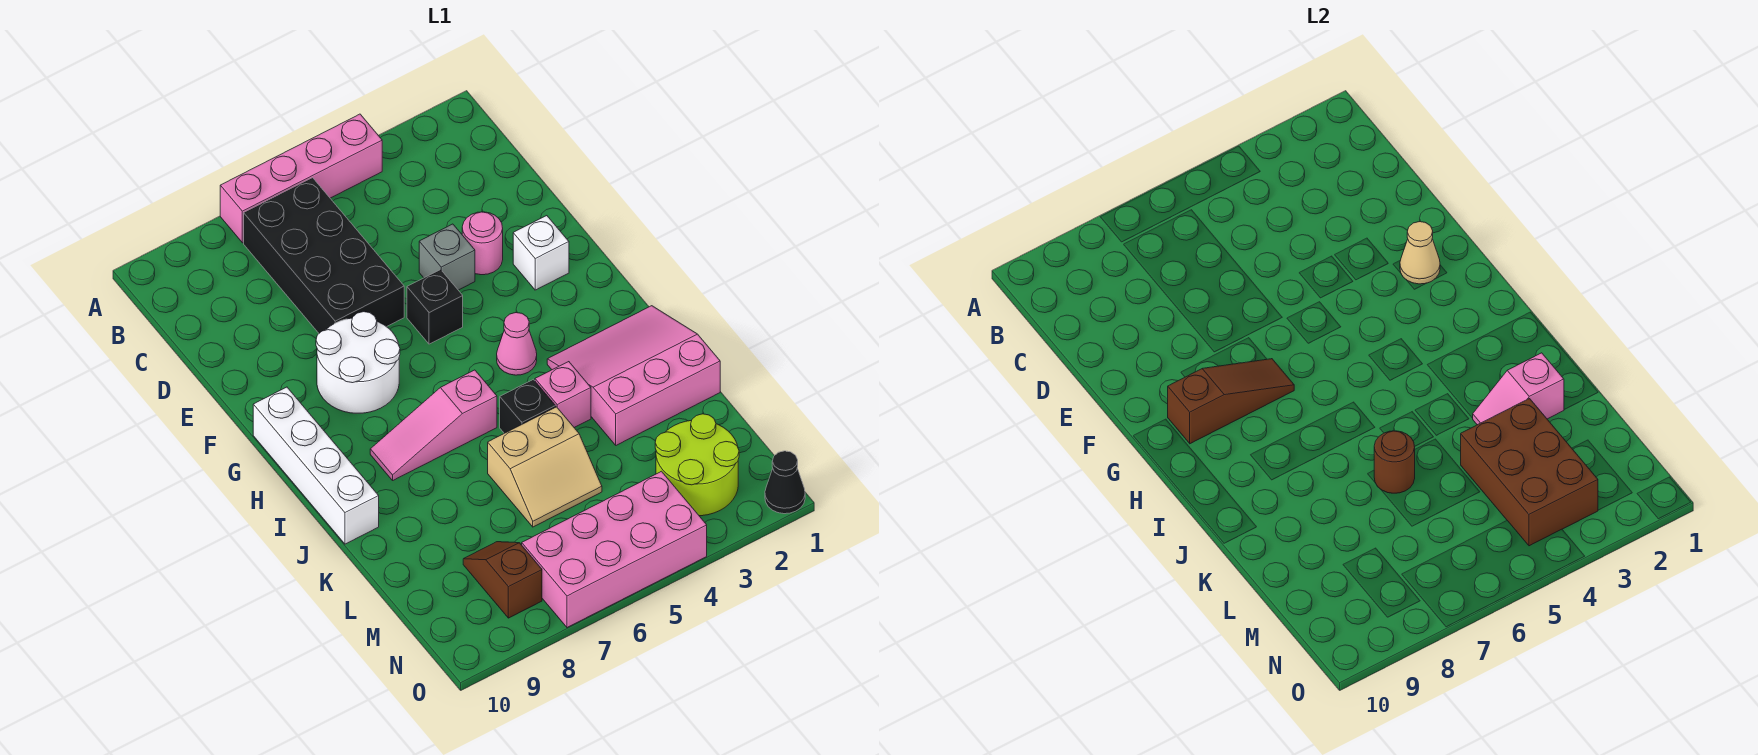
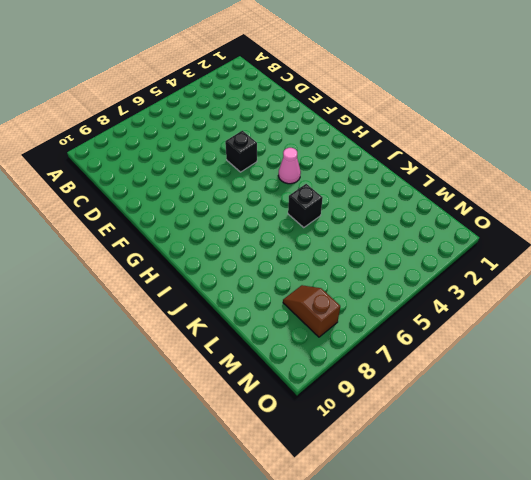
none -> pink 1x4 brick [220,114,382,243]
none -> black 2x4 brick [244,178,404,333]
none -> pink 1x1 round brick [462,212,503,275]

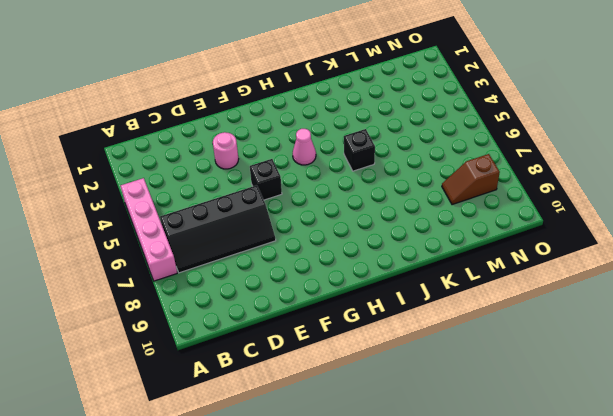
black 2x4 slope [160,185,276,273] -> black 2x4 brick [244,178,404,333]
none -> grey 1x1 brick [419,224,475,290]
none -> white 1x1 brick [513,216,569,290]
none -> white 2x2 round brick [316,312,400,413]

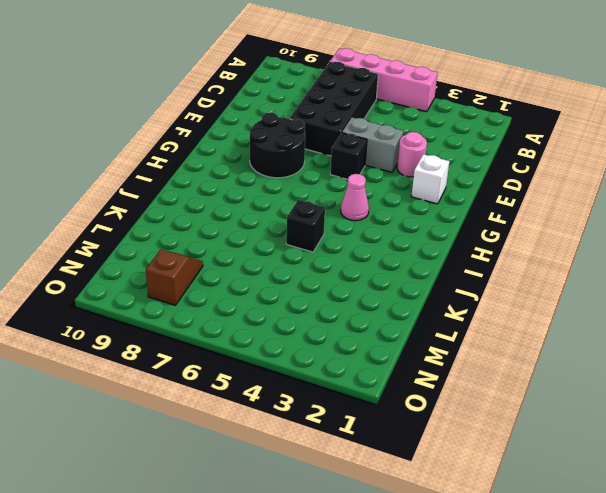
grey 1x2 brick [342,117,403,172] -> grey 1x1 brick [419,224,475,290]
black 2x2 round brick [250,113,305,178] -> white 2x2 round brick [316,312,400,413]
none -> white 1x4 brick [253,387,379,544]
none -> pink 3x3 slope [547,306,720,445]
none -> pink 1x3 slope [370,370,497,480]

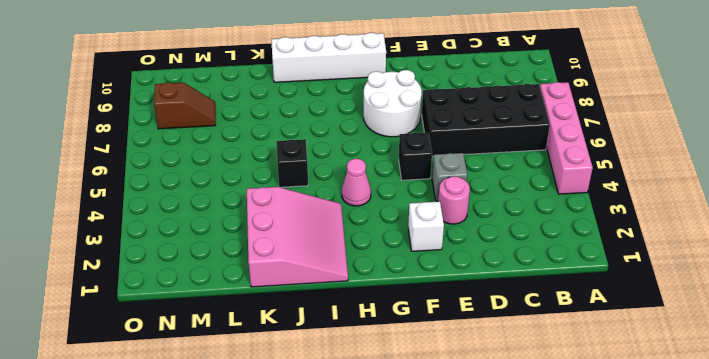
none -> pink 1x3 slope [370,370,497,480]
none -> pink 1x1 brick [535,362,591,427]
none -> tan 2x2 slope [488,407,602,527]

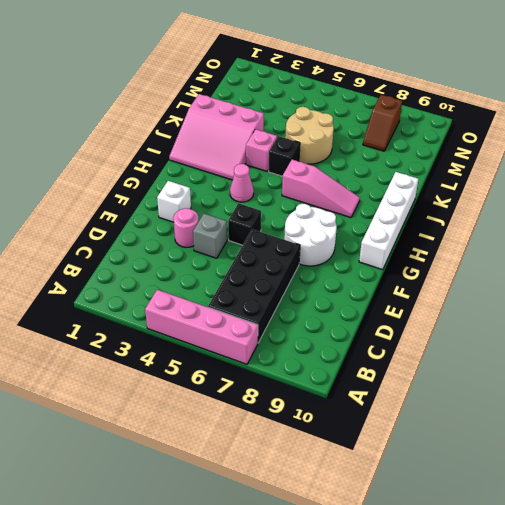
tan 2x2 round brick [285,107,334,164] -> tan 2x2 slope [488,407,602,527]
none -> lime 2x2 round brick [655,414,739,516]
none -> pink 2x4 brick [522,471,707,628]
none -> black 1x1 cone [765,451,805,514]

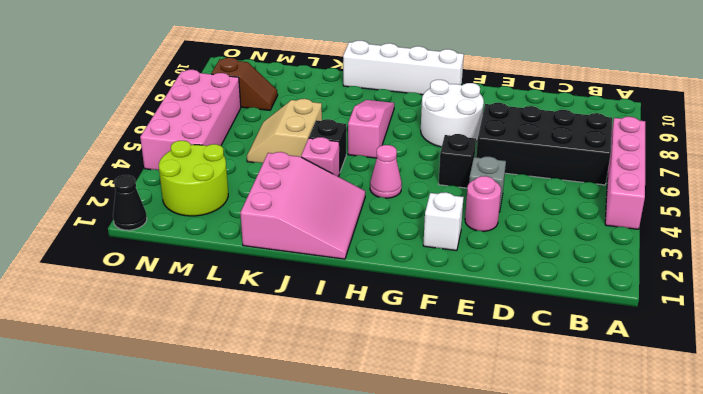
none -> tan 1x1 cone [1400,222,1440,284]
none -> brown 1x3 slope [1168,359,1294,444]
none -> pink 1x2 slope [1473,353,1564,425]

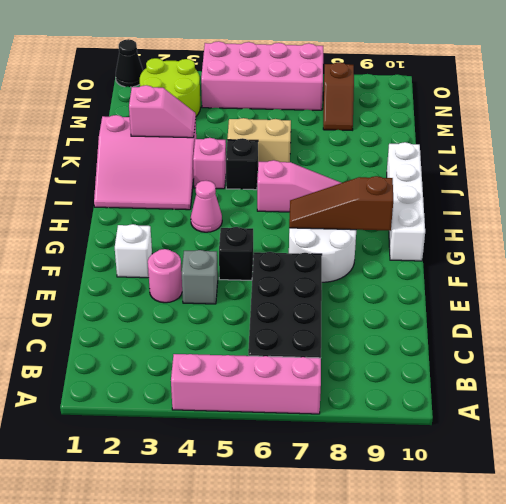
none -> tan 1x1 cone [1400,222,1440,284]
none -> brown 1x1 round brick [1374,431,1415,493]
none -> brown 2x3 brick [1461,399,1598,546]

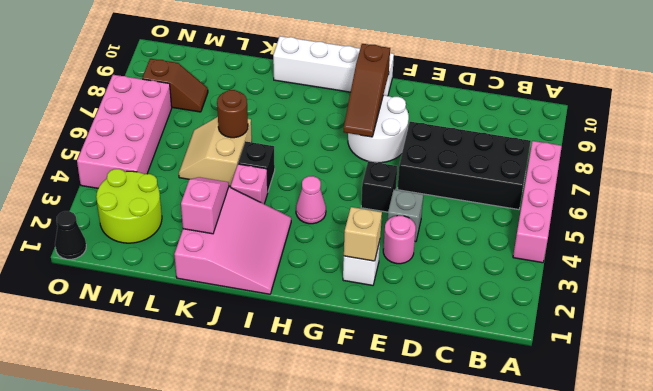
tan 1x1 brick [344,207,382,261] -> tan 1x1 cone [1400,222,1440,284]
none -> pink 1x3 slope [370,370,497,480]
none -> brown 2x3 brick [1461,399,1598,546]

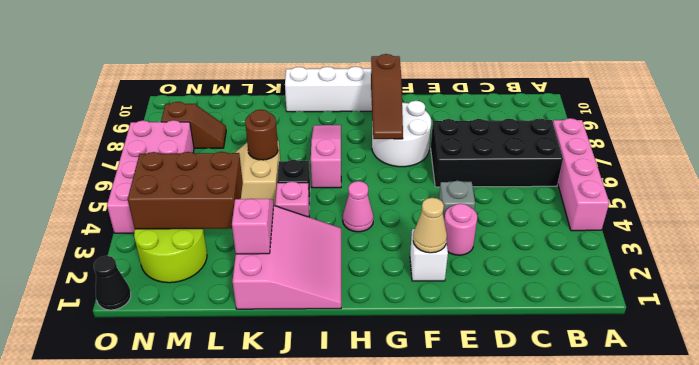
none -> black 1x1 brick [407,270,463,344]

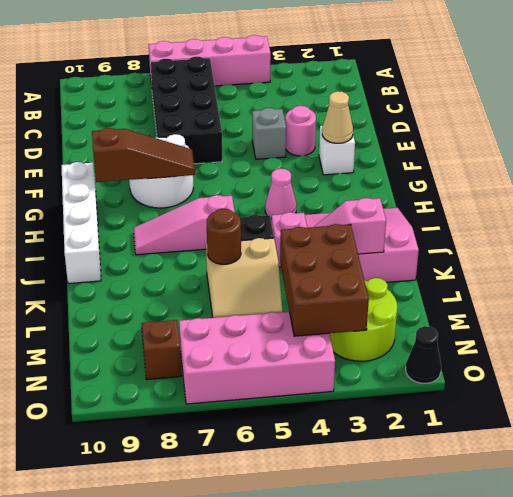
none -> black 1x1 brick [407,270,463,344]

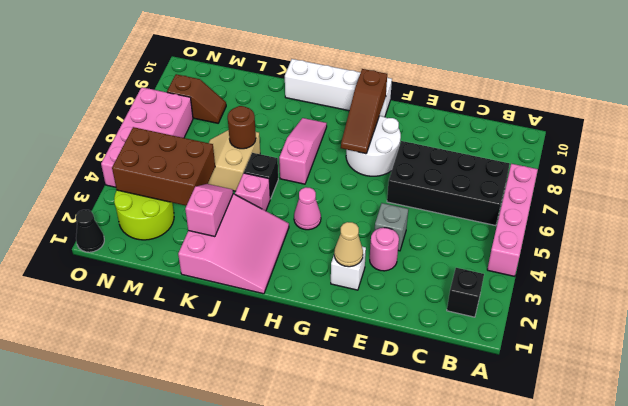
black 1x1 brick [447,268,484,317] -> black 1x1 brick moved to [407,270,463,344]

